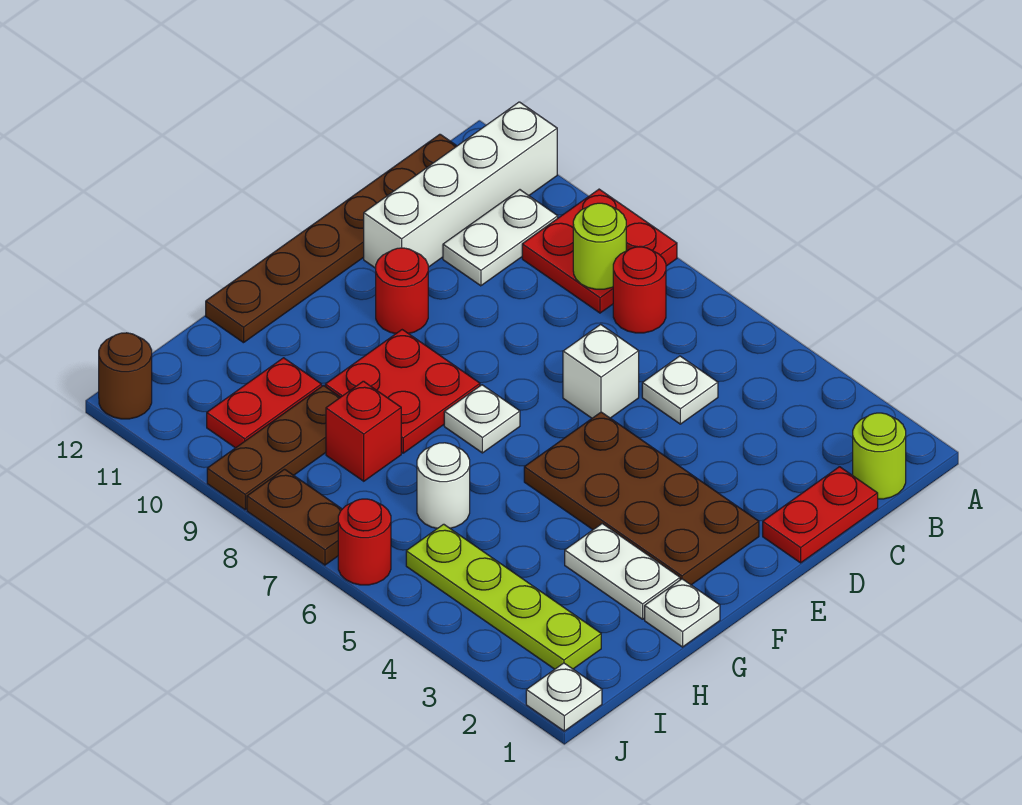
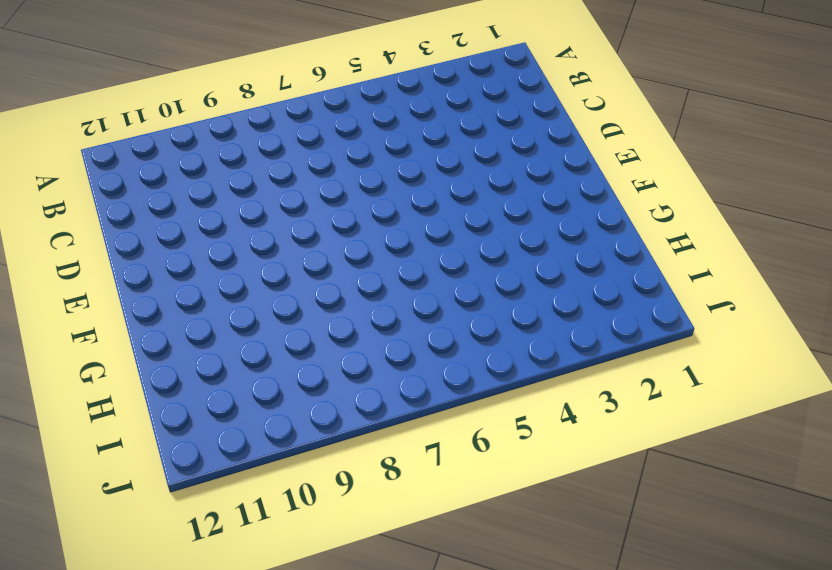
none -> red 2x2 plate [522,189,677,313]
none -> white 1x4 brick [364,102,557,268]
none -> lime 1x1 round brick [853,413,906,499]

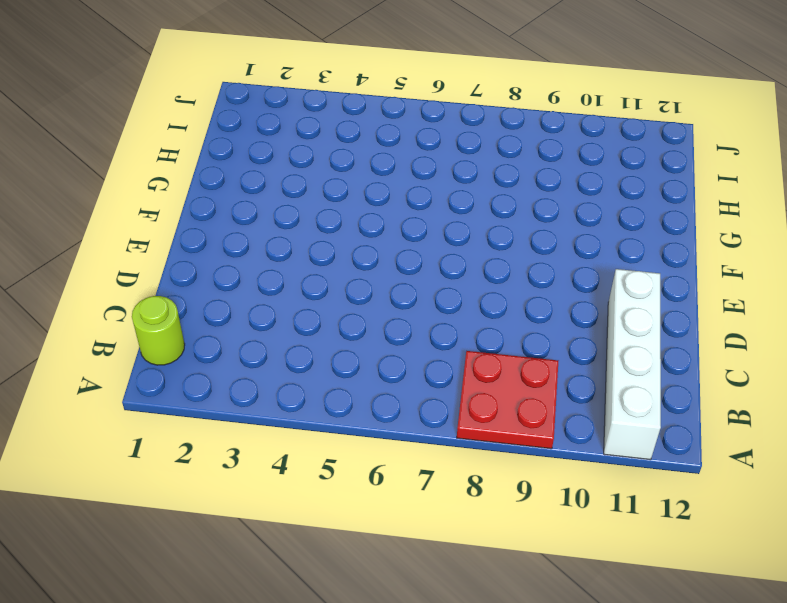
none -> red 1x1 round brick [613,247,666,333]
none -> white 1x2 plate [443,190,558,286]
none -> brown 1x6 plate [206,134,457,343]

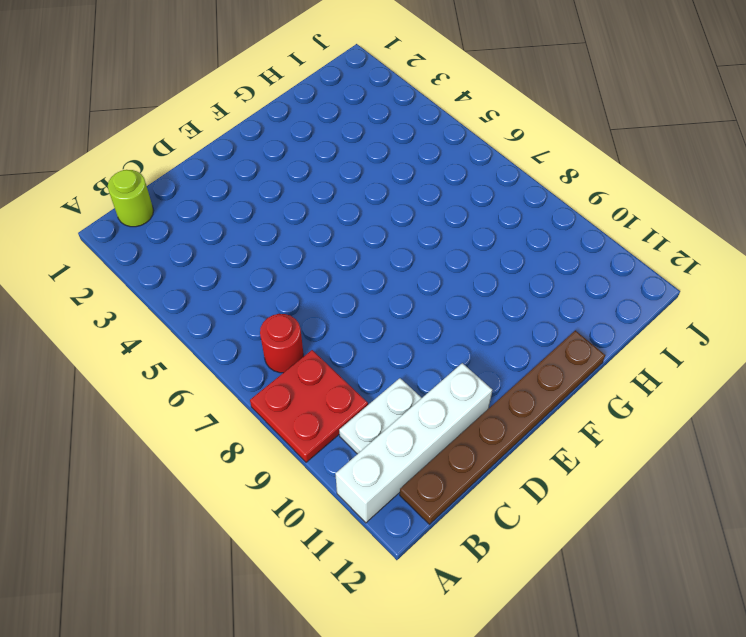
none -> red 1x2 plate [763,467,878,563]
none -> white 1x1 plate [642,356,718,424]
none -> white 1x1 brick [563,324,639,418]

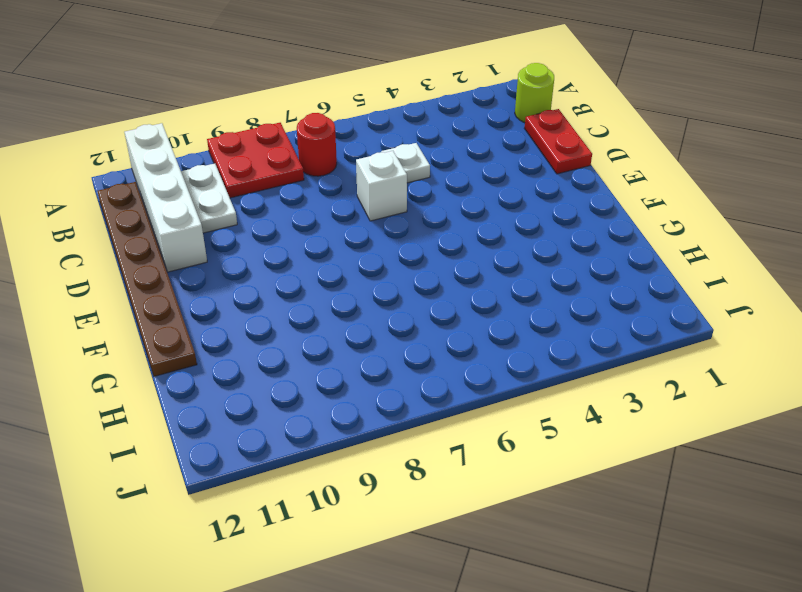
none -> brown 2x4 plate [524,412,759,585]
none -> red 1x1 round brick [376,248,428,334]
none -> white 1x1 plate [444,385,520,453]

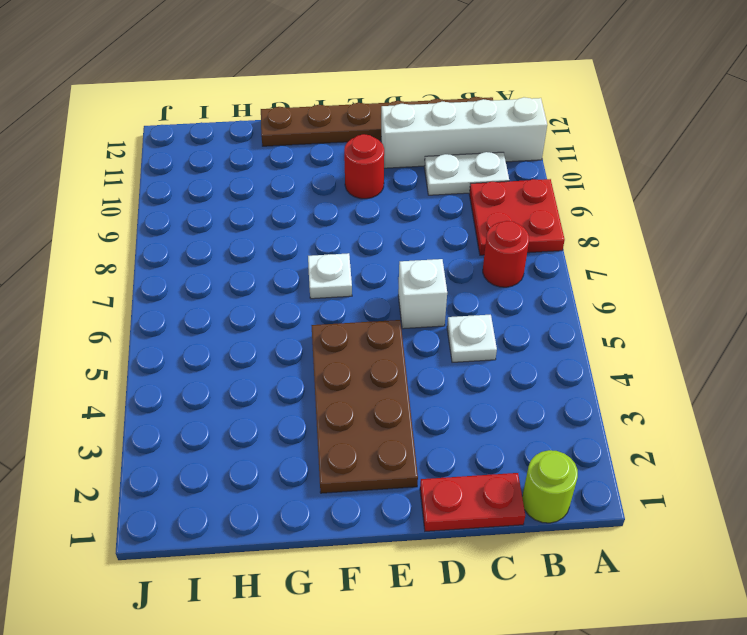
none -> red 2x2 plate [325,330,480,453]
none -> white 1x1 plate [645,579,720,647]
none -> white 1x2 plate [565,524,680,619]

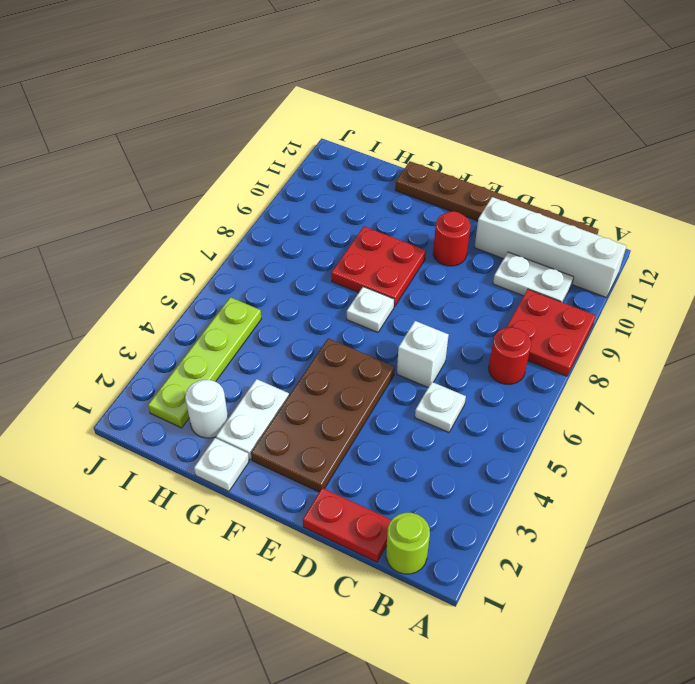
white 1x1 round brick [185,380,228,438] -> white 1x1 round brick moved to [417,443,470,529]
none -> red 1x1 brick [326,381,401,481]
none -> brown 1x3 plate [207,386,340,510]
none -> red 1x2 plate [207,358,322,448]

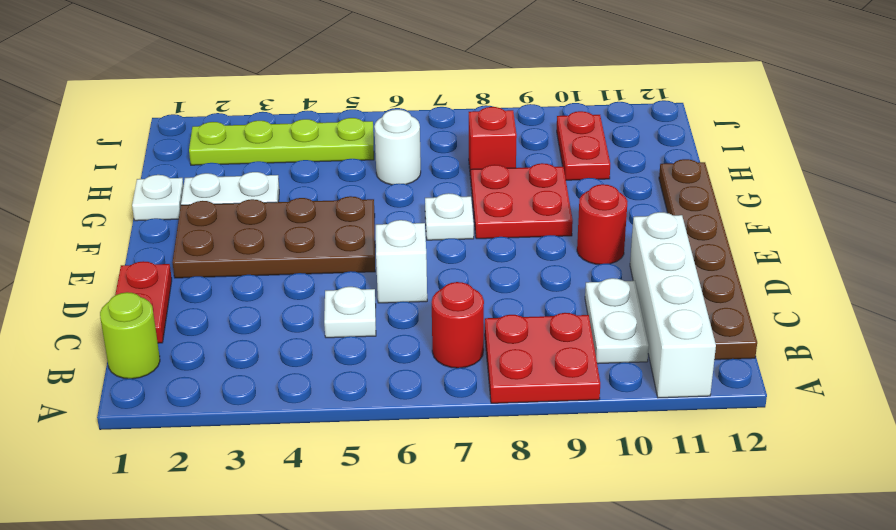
none -> brown 1x3 plate [207,386,340,510]
none -> white 1x1 plate [526,663,602,731]
none -> red 1x1 round brick [338,499,391,585]

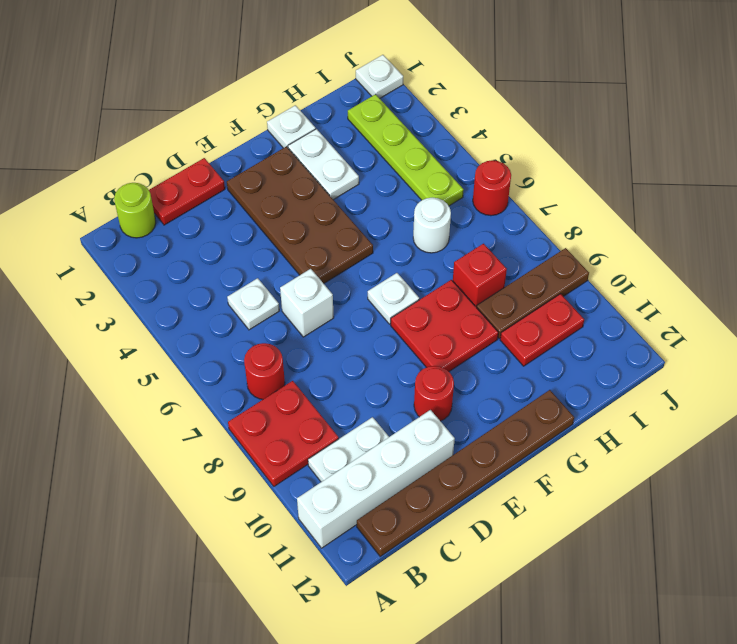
none -> brown 1x2 plate [247,469,342,565]
none -> brown 1x1 round brick [99,333,152,419]
none -> lime 1x1 round brick [573,203,626,289]

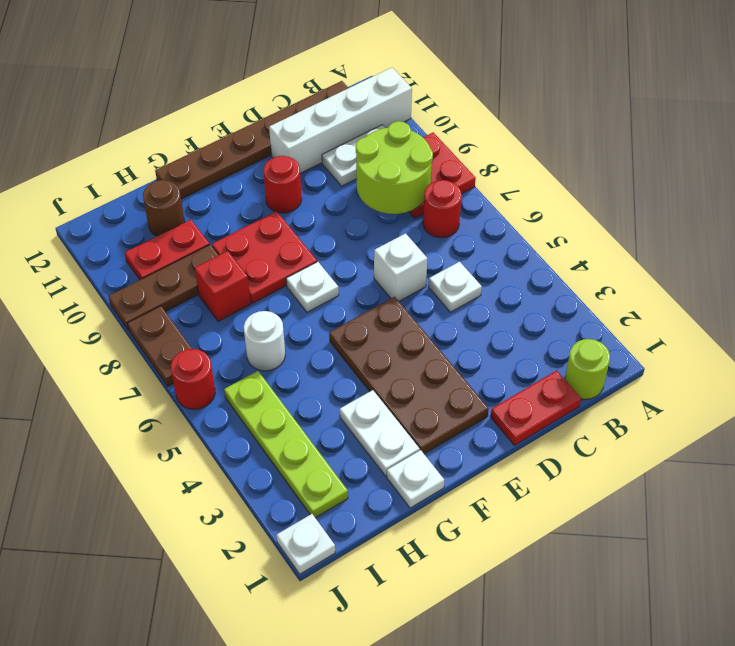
lime 2x2 round brick [356,121,433,214] -> lime 1x1 round brick [573,203,626,289]
brown 1x1 round brick [143,180,185,236] -> brown 1x1 round brick moved to [99,333,152,419]

